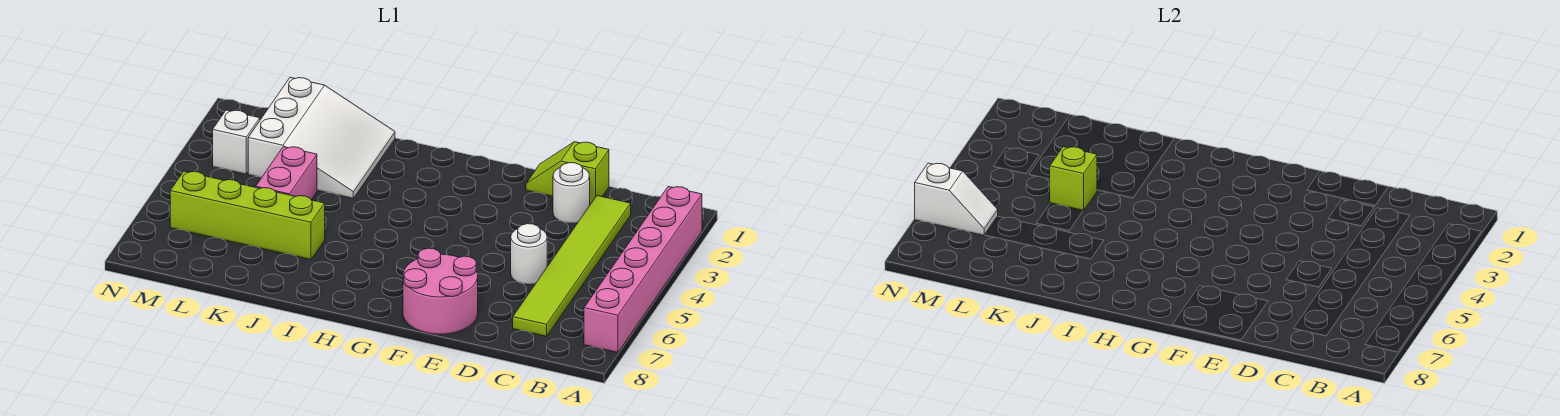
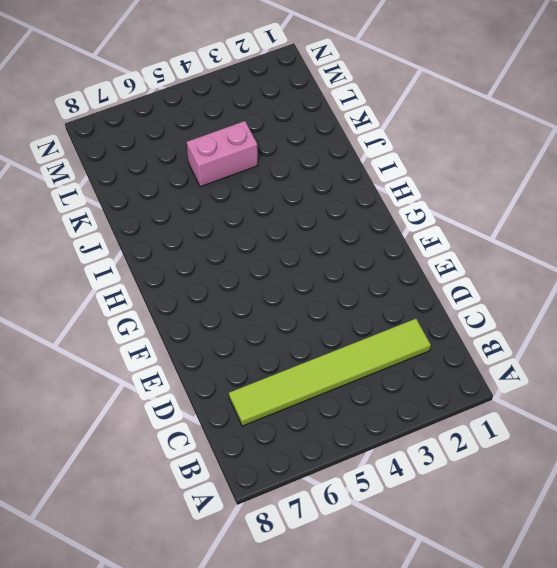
none -> pink 1x6 brick [584,187,702,353]
none -> lime 1x2 slope [526,142,609,204]
none -> white 1x1 round brick [553,163,590,224]

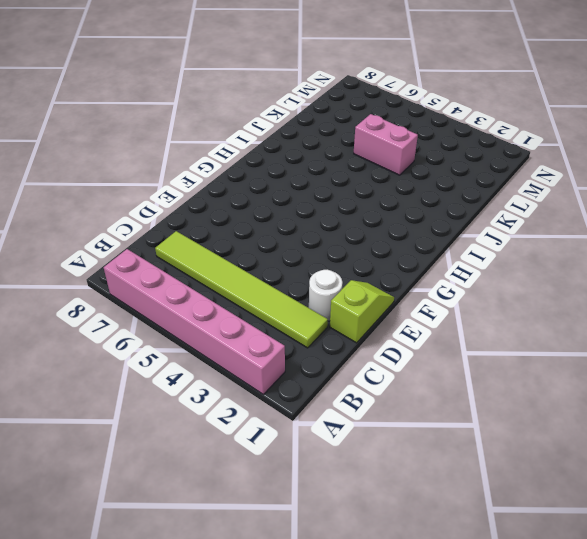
none -> white 1x1 round brick [511,224,547,285]
none -> pink 2x2 round brick [403,248,478,334]
none -> white 3x3 slope [248,77,395,198]

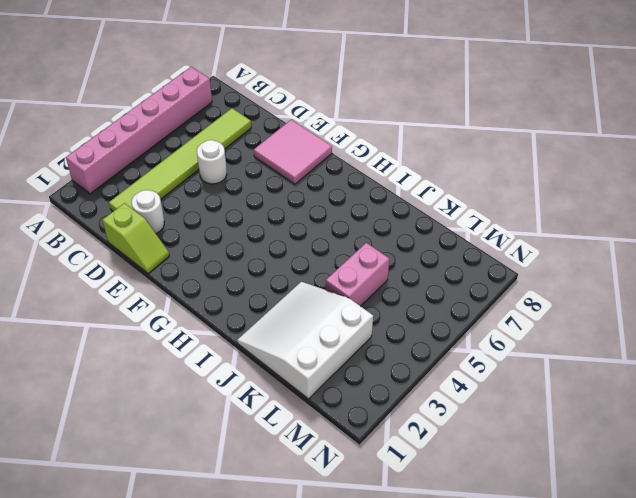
pink 2x2 tile [254,120,332,184] -> pink 2x2 round brick [403,248,478,334]
none -> lime 1x4 brick [170,171,325,260]
none -> white 1x1 brick [213,110,260,174]
none -> lime 1x1 brick [1050,147,1097,211]

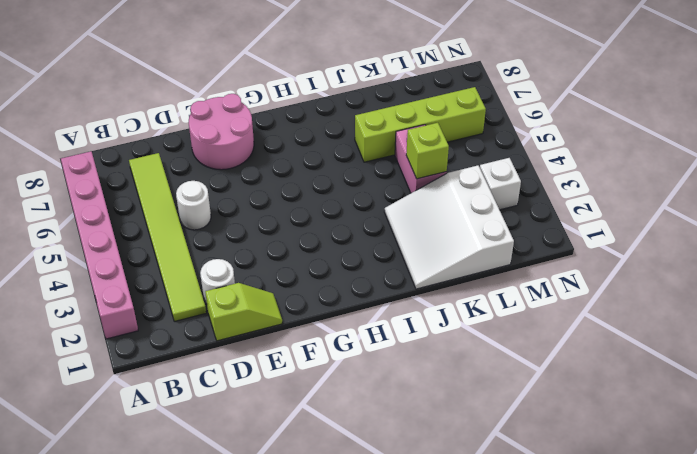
none -> white 1x2 slope [915,163,998,235]

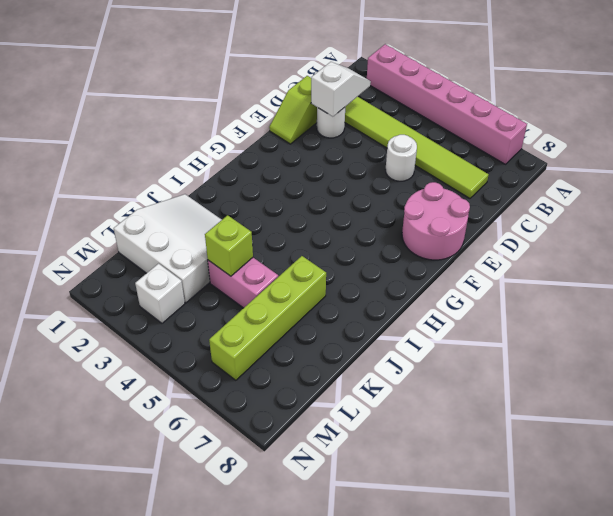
white 1x2 slope [311,62,371,117] -> white 1x2 slope moved to [915,163,998,235]

